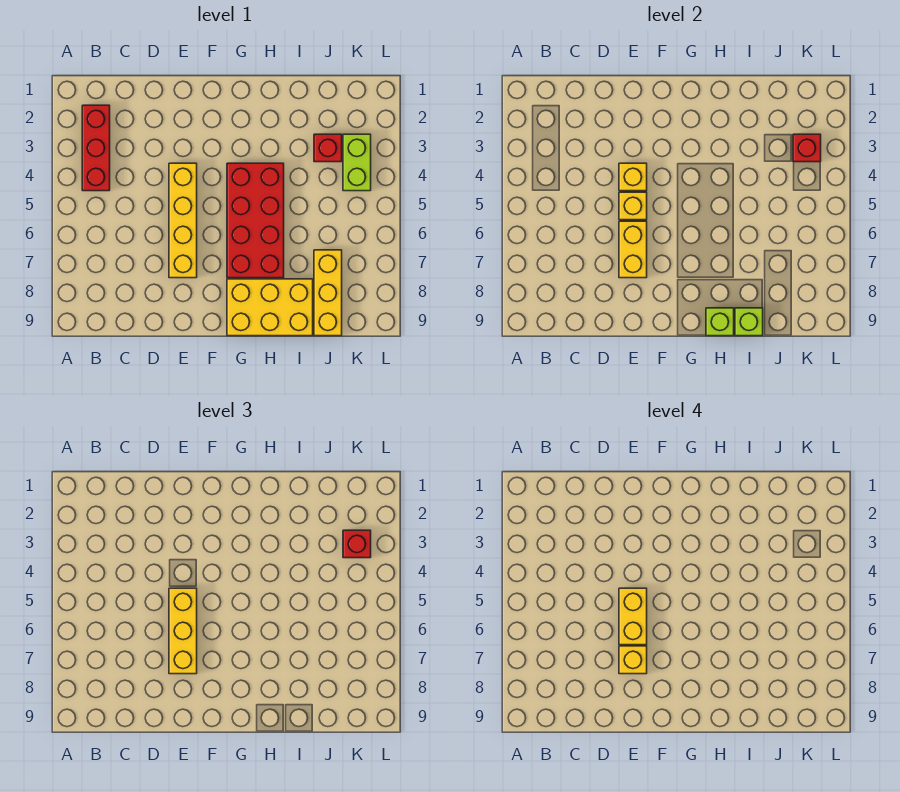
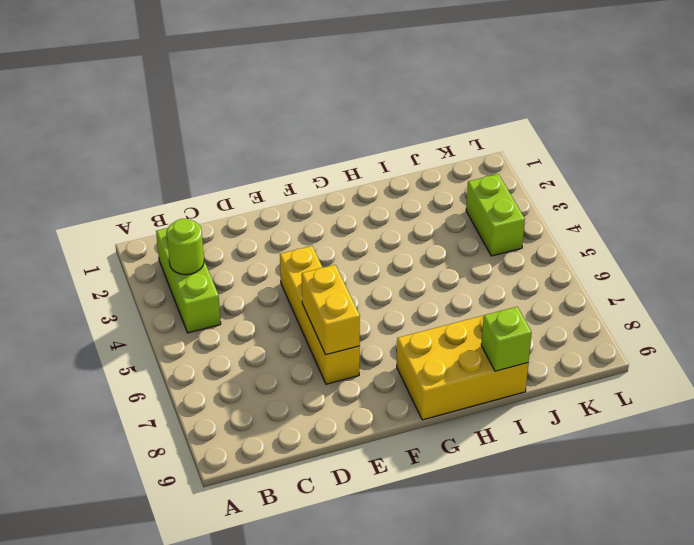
lime 1x3 brick [156,228,221,333] -> red 1x3 brick [82,105,110,191]
lime 1x1 round brick [167,219,204,275] -> none
none -> red 2x4 brick [227,163,284,278]
none -> red 1x1 brick [314,134,342,162]
none -> yellow 1x3 brick [314,250,342,336]

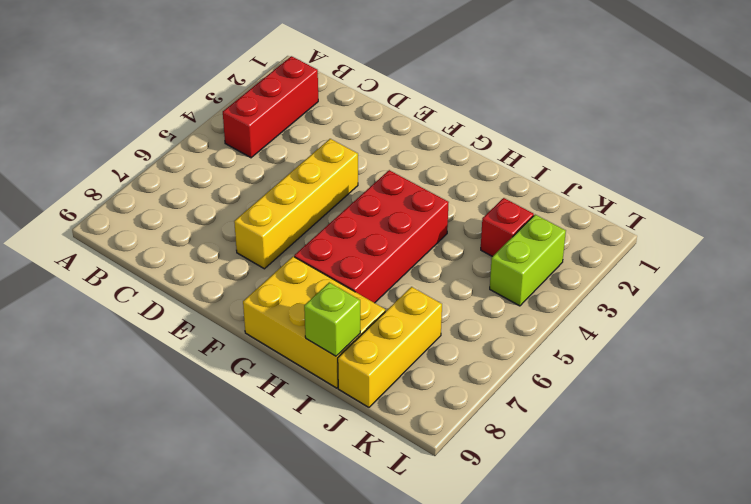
none -> yellow 1x1 brick [619,163,647,191]
none -> yellow 1x1 brick [619,192,647,220]
none -> yellow 1x2 brick [619,221,647,278]

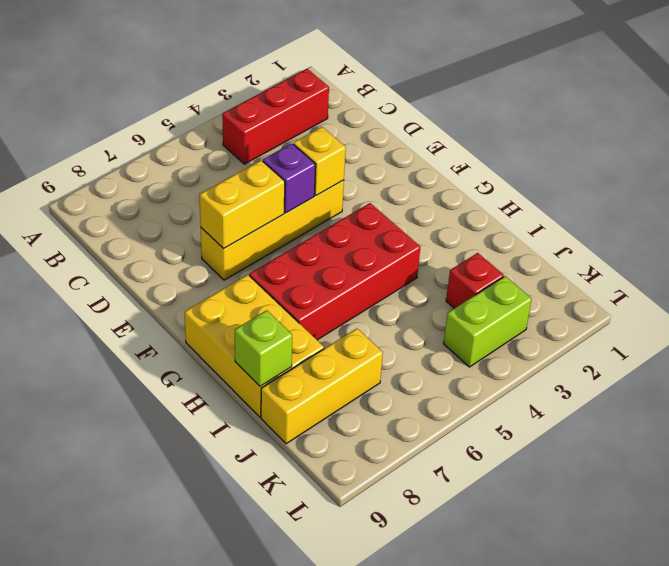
purple 1x1 brick [263,143,316,213] -> yellow 1x1 brick [619,192,647,220]
none -> lime 1x1 brick [706,308,734,336]
none -> red 1x1 brick [793,134,821,162]
none -> yellow 1x3 brick [169,588,197,674]

